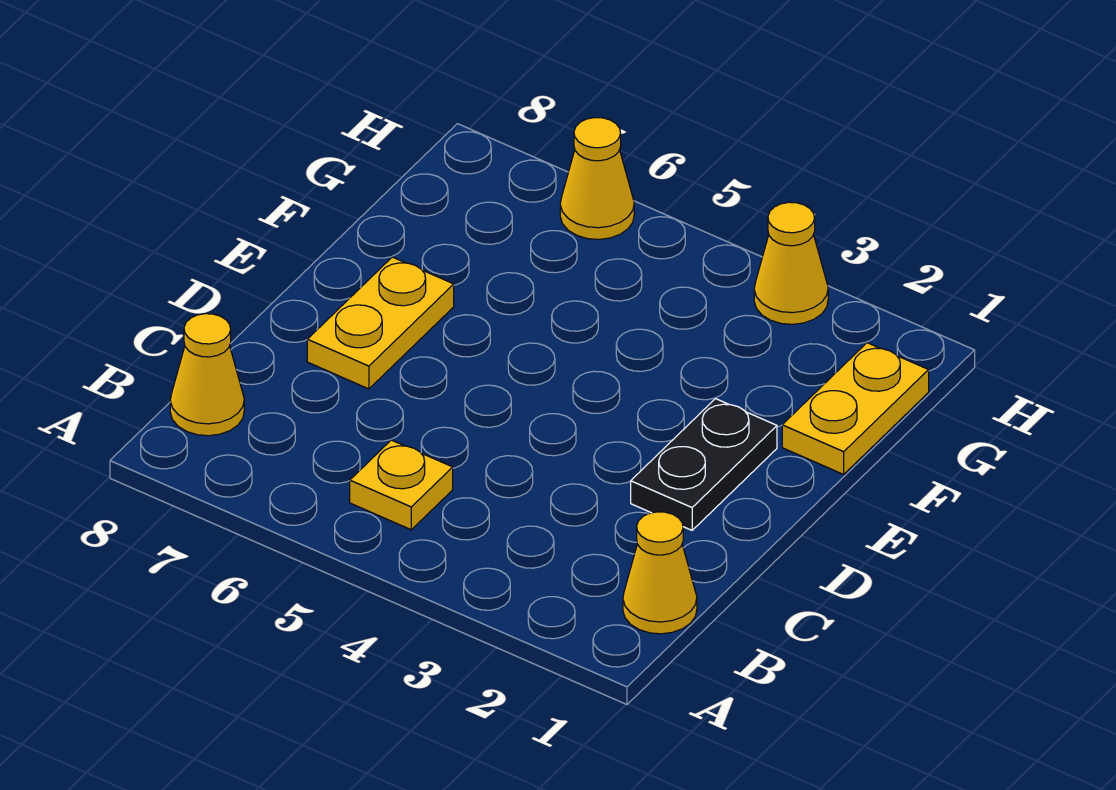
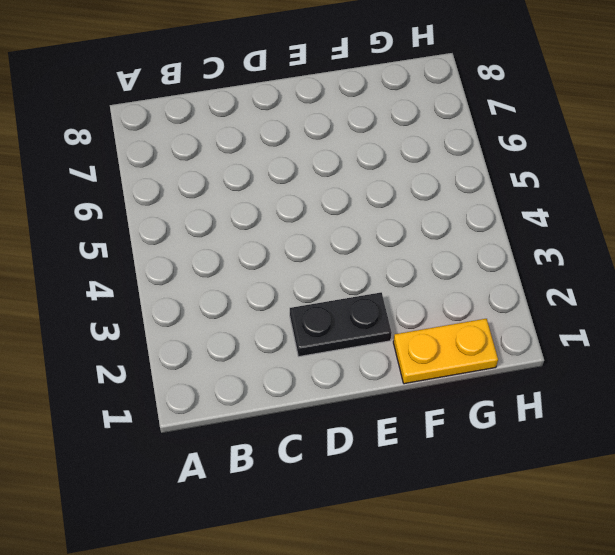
none -> yellow 1x1 cone [623,512,697,634]
none -> yellow 1x1 plate [350,440,453,530]

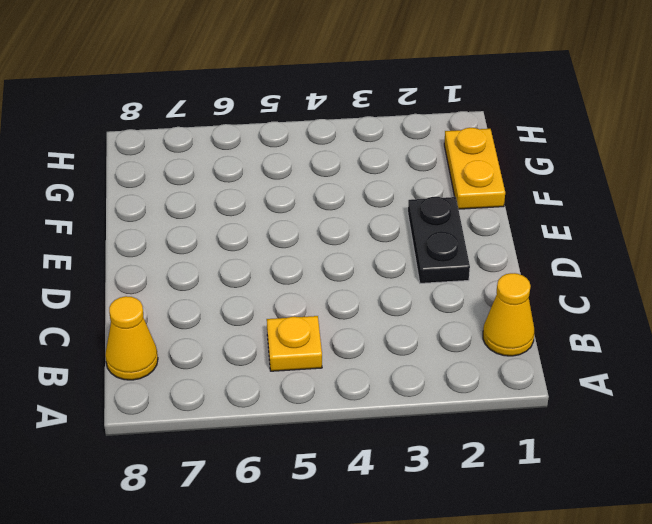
none -> yellow 1x2 plate [307,257,454,389]
none -> yellow 1x1 cone [754,202,828,324]

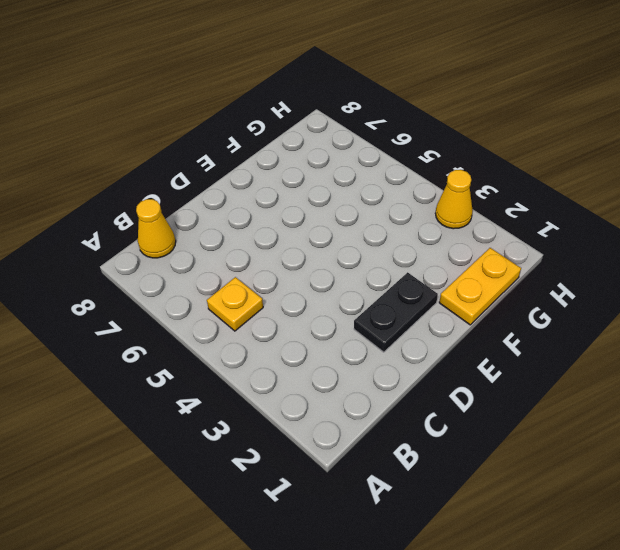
none -> yellow 1x1 cone [623,512,697,634]
none -> yellow 1x2 plate [307,257,454,389]

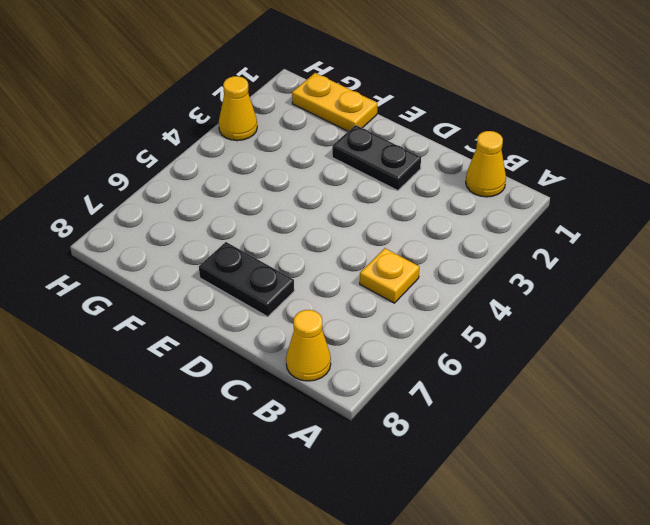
black 1x2 plate [199,242,294,317] -> yellow 1x2 plate [307,257,454,389]
none -> yellow 1x1 cone [560,118,634,239]

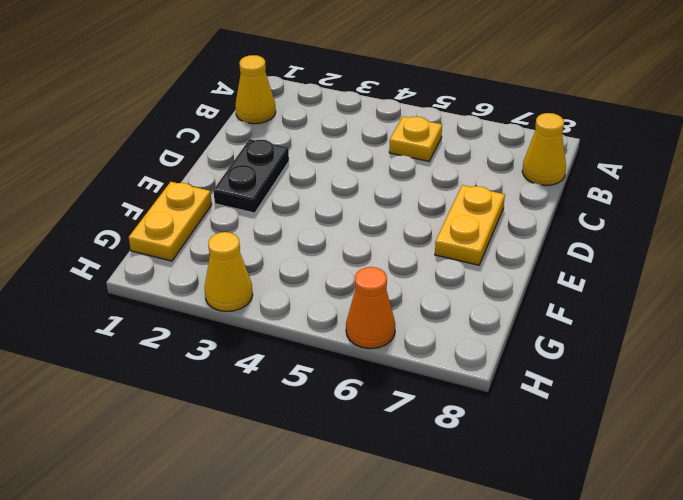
orange 1x1 cone [346,267,395,349] -> yellow 1x1 cone [560,118,634,239]

